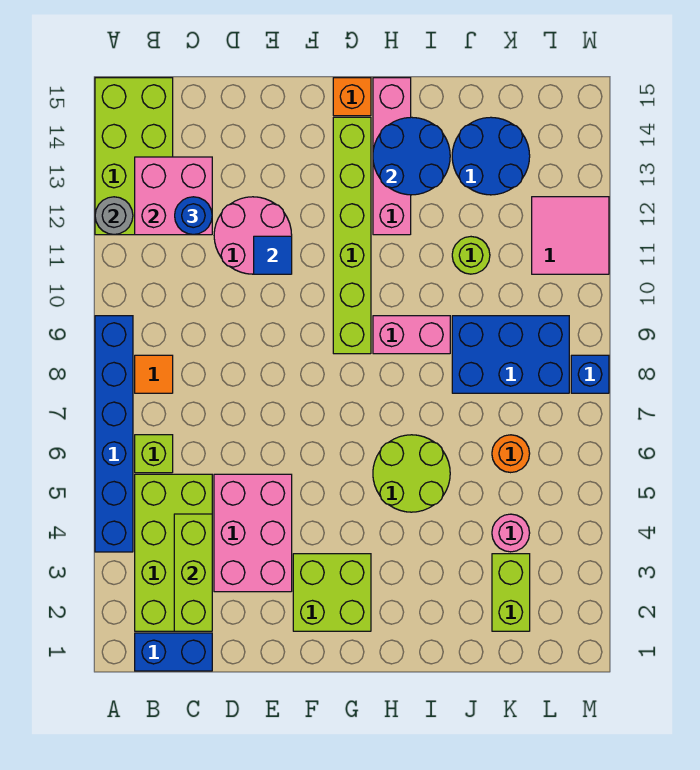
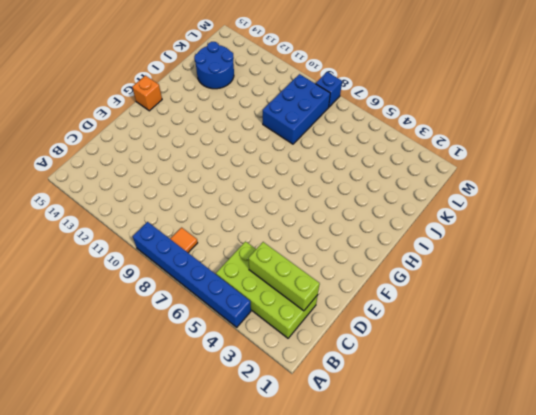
none -> lime 2x4 brick [95,78,173,235]
none -> blue 1x2 brick [135,633,212,671]
none -> lime 1x1 brick [135,435,173,473]

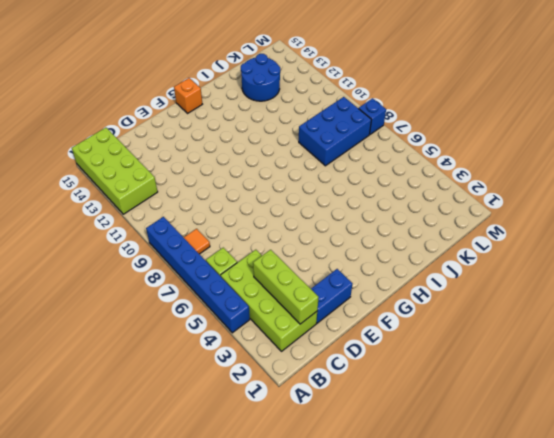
blue 1x2 brick [311,269,352,323] -> blue 1x2 brick moved to [135,633,212,671]
none -> pink 2x3 brick [214,474,292,592]
none -> pink 2x2 round brick [214,197,292,274]
none -> lime 2x2 brick [293,554,371,631]

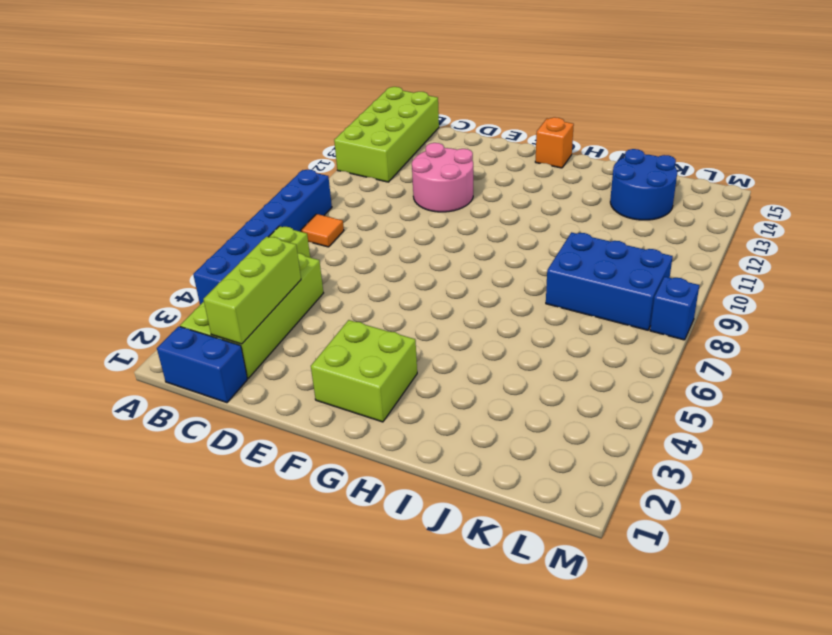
none -> pink 2x3 brick [214,474,292,592]
none -> lime 1x6 brick [333,117,371,354]
none -> lime 2x2 round brick [373,435,450,512]

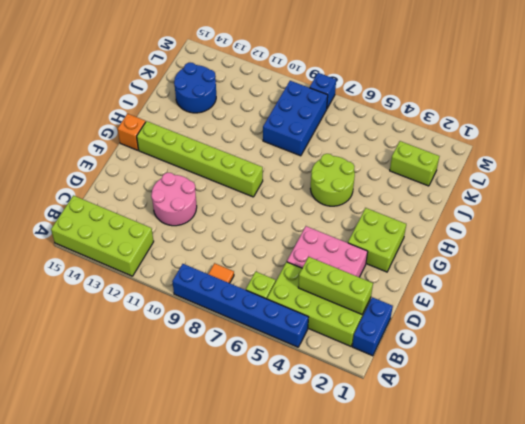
none -> pink 1x2 brick [373,316,450,354]
none -> pink 1x4 brick [373,78,411,235]
none -> lime 1x1 round brick [452,237,490,274]

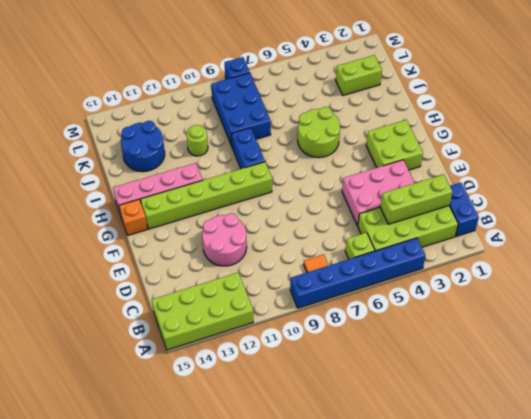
blue 1x2 brick [232,128,265,169] -> pink 1x2 brick [373,316,450,354]
none -> pink 1x1 round brick [492,514,530,552]
none -> orange 1x1 round brick [492,435,530,473]
none -> pink 2x2 tile [532,197,609,274]

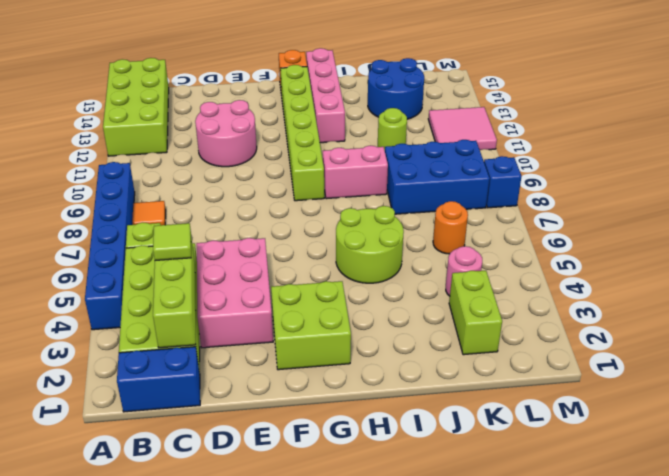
lime 1x1 tile [153,223,191,260] -> none
none -> grey 1x1 round brick [95,197,133,235]
none -> pink 2x2 brick [135,157,212,235]
none -> blue 1x1 tile [254,236,292,274]

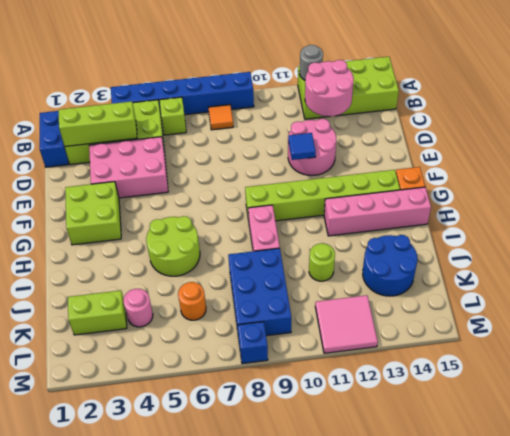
pink 2x2 round brick [305,60,354,117] -> pink 2x2 brick [135,157,212,235]
none -> blue 2x2 round brick [373,117,450,195]
none -> blue 1x1 round brick [175,197,212,235]

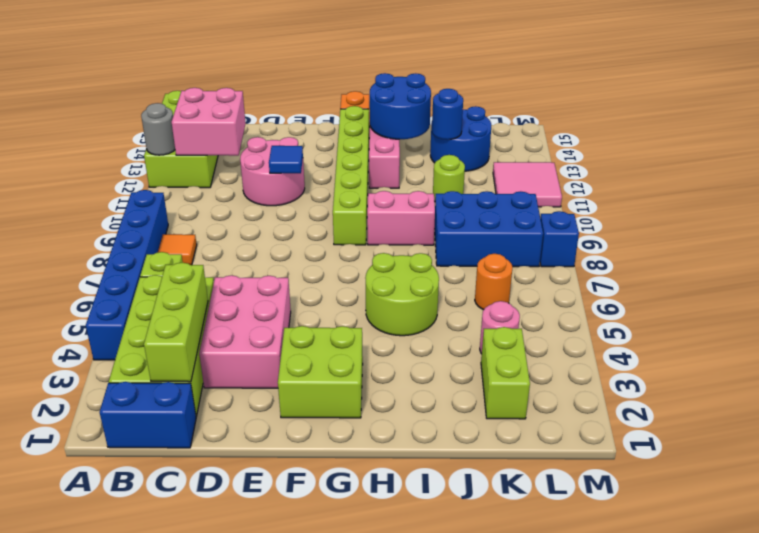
blue 1x1 round brick [432,89,463,140] -> blue 1x1 round brick moved to [175,197,212,235]

